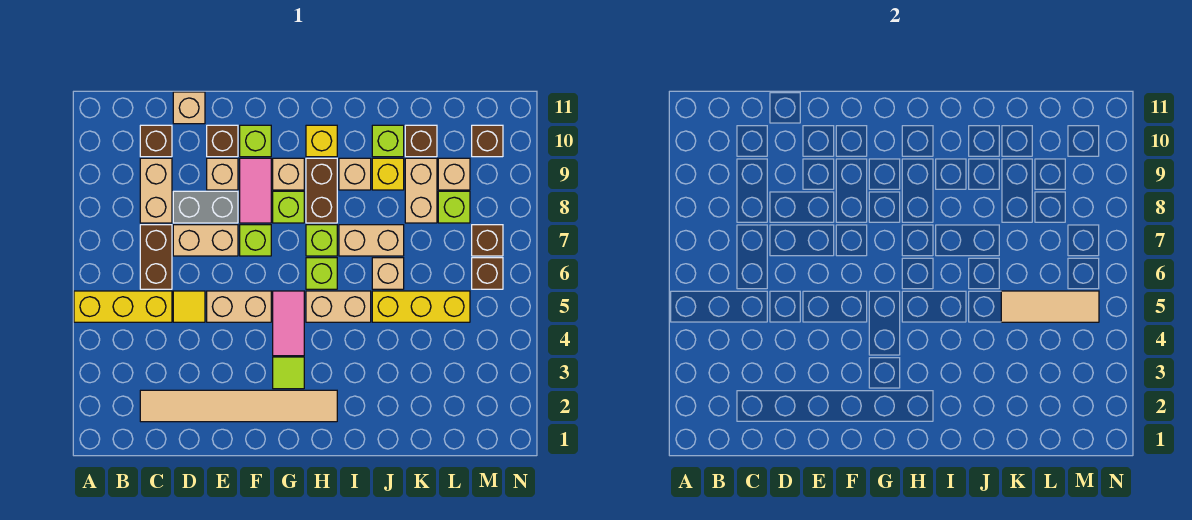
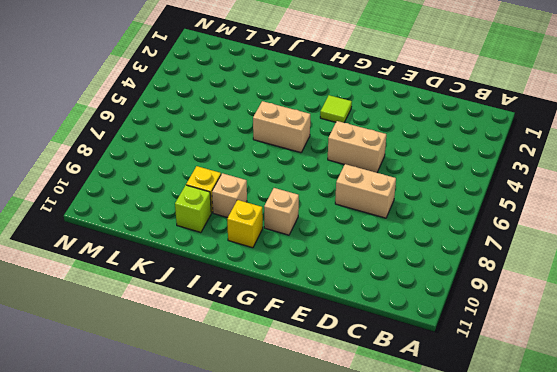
none -> yellow 1x3 brick [74,291,172,322]
none -> tan 1x6 tile [140,390,337,422]
none -> brown 1x2 brick [140,225,172,289]
none -> tan 1x2 brick [140,158,172,223]

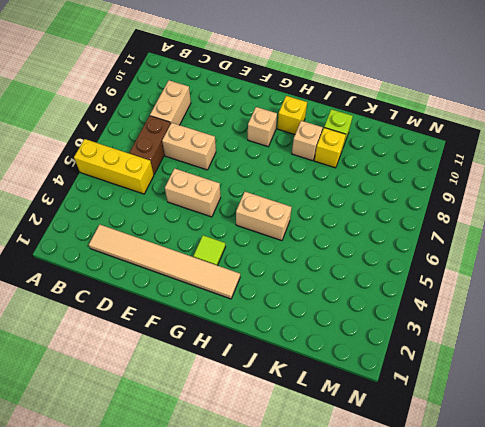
none -> brown 1x1 brick [140,125,172,157]
none -> yellow 1x1 tile [173,291,205,322]
none -> grey 1x2 brick [173,191,238,223]
none -> tan 1x1 brick [173,92,205,124]

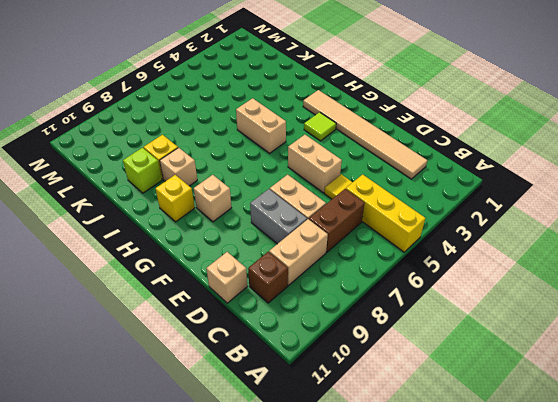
none -> tan 1x1 brick [207,158,238,190]
none -> brown 1x1 brick [207,125,238,157]
none -> lime 1x1 brick [240,225,271,256]
none -> pink 1x2 tile [240,158,271,223]

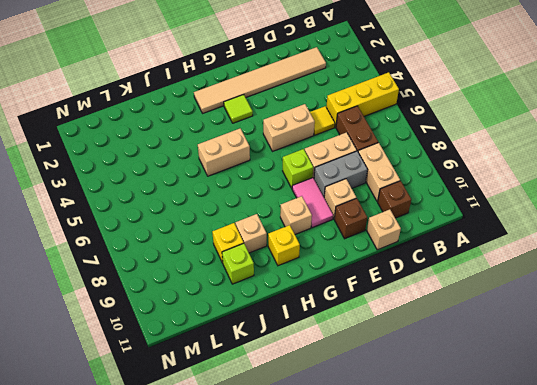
none -> lime 1x1 brick [240,125,271,157]
none -> pink 1x2 tile [273,291,304,356]
none -> lime 1x1 brick [273,191,304,223]
none -> lime 1x1 brick [306,258,337,289]

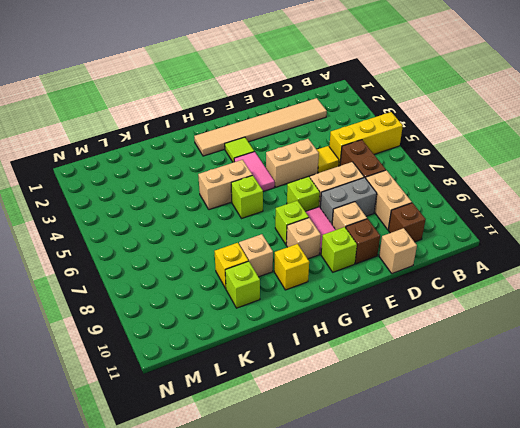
none -> lime 1x1 brick [306,225,337,256]
none -> brown 1x2 brick [306,158,337,223]
none -> tan 1x2 brick [339,225,404,256]
none -> yellow 1x3 brick [372,291,470,322]

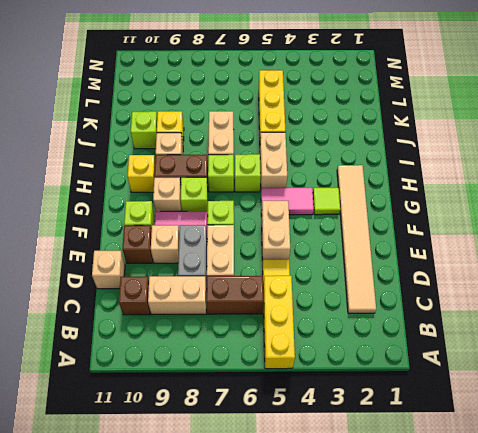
none -> tan 1x1 brick [372,258,404,289]
none -> tan 1x2 brick [405,158,437,223]
none -> brown 1x1 brick [405,125,437,157]
none -> lime 1x1 brick [438,191,470,223]

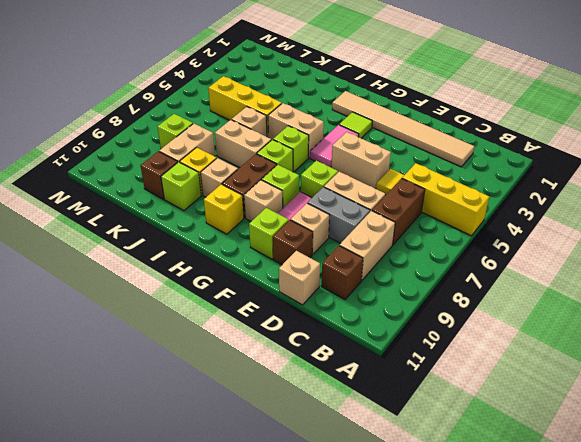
none -> tan 1x1 brick [438,158,470,190]
none -> brown 1x1 brick [472,258,503,289]
none -> brown 1x1 brick [472,225,503,256]
none -> brown 1x1 brick [472,125,503,157]

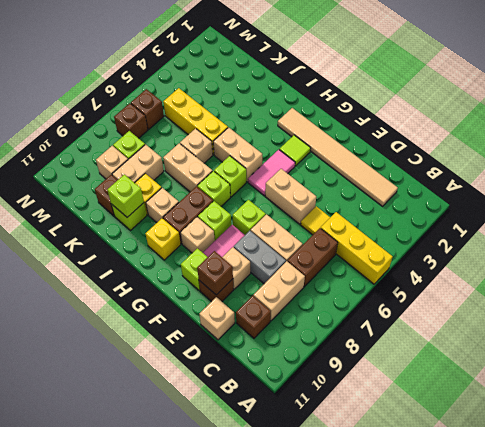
brown 1x1 brick [197,251,233,295] -> brown 1x1 brick moved to [472,125,503,157]
lime 1x1 brick [107,175,144,217] -> none
none -> tan 1x3 tile [1001,291,1099,322]

